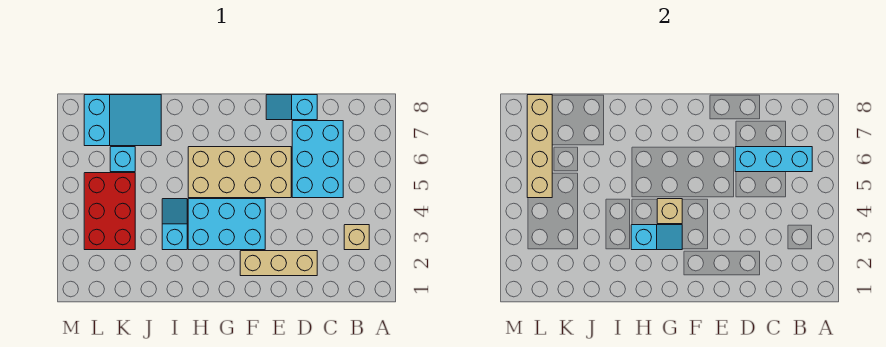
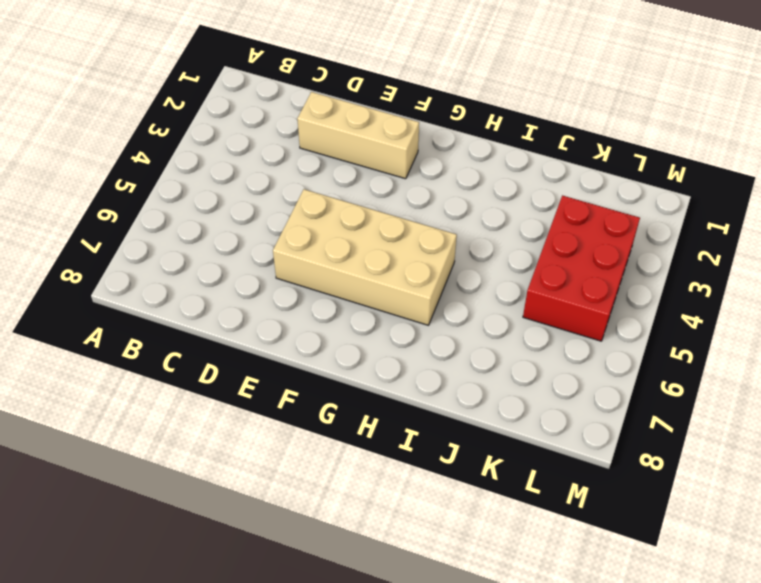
none -> tan 1x1 brick [344,225,369,250]
none -> cyan 2x3 brick [292,121,343,198]
none -> cyan 1x2 slope [266,95,317,120]

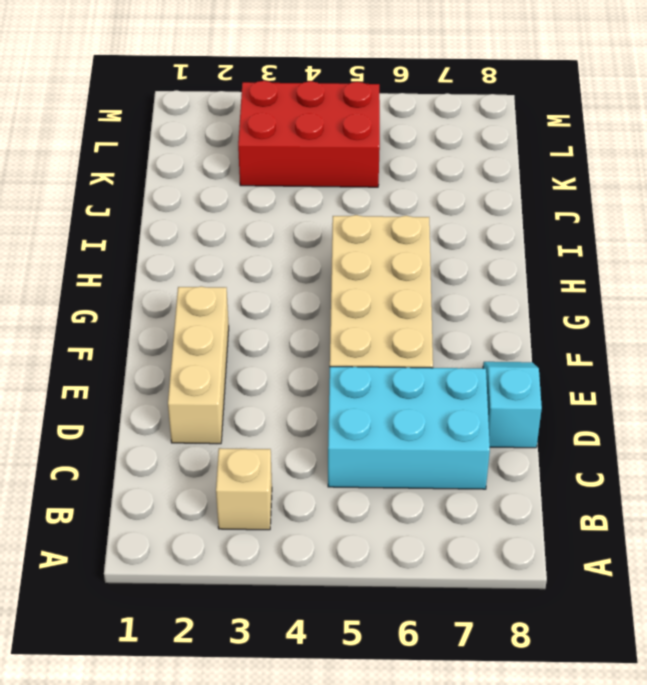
none -> cyan 2x3 brick [188,199,265,250]
none -> cyan 1x2 slope [162,199,187,250]
none -> cyan 2x3 slope [84,95,161,146]

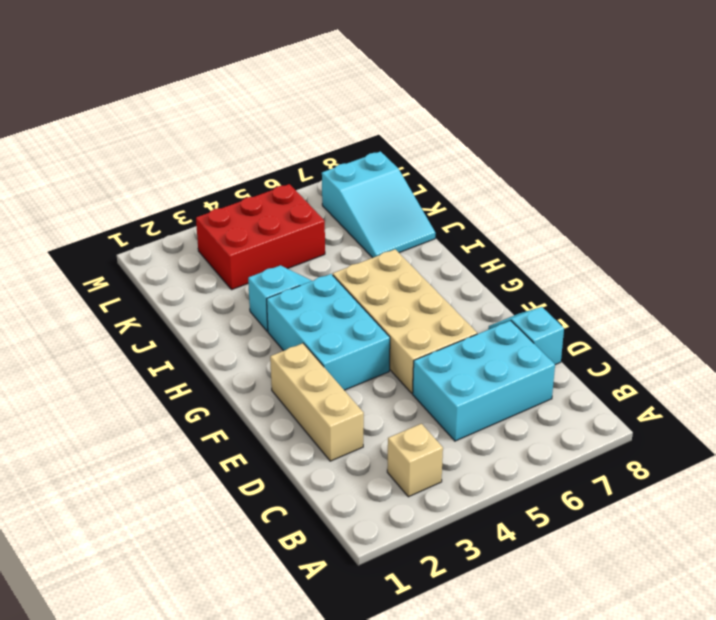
none -> cyan 1x1 brick [110,147,135,172]
none -> cyan 1x3 brick [735,147,812,172]
none -> cyan 1x2 slope [631,225,682,250]

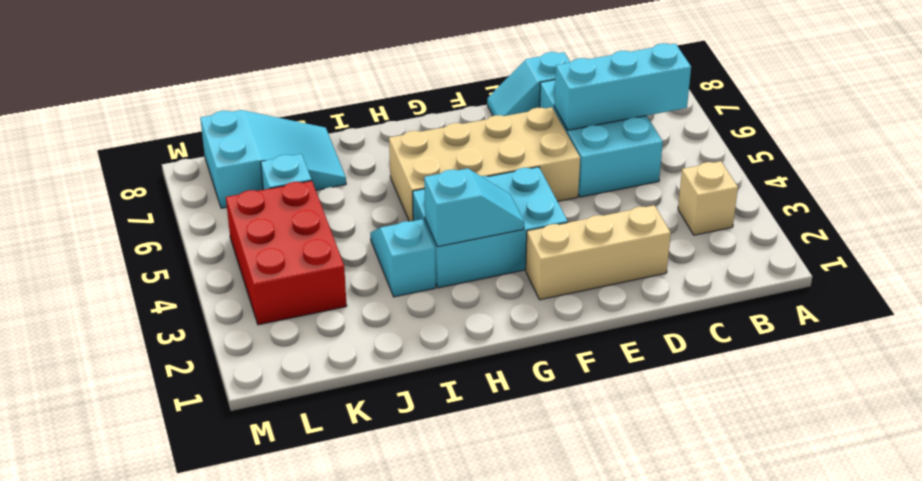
none -> tan 1x1 brick [657,199,682,224]
none -> tan 1x4 brick [527,95,552,198]

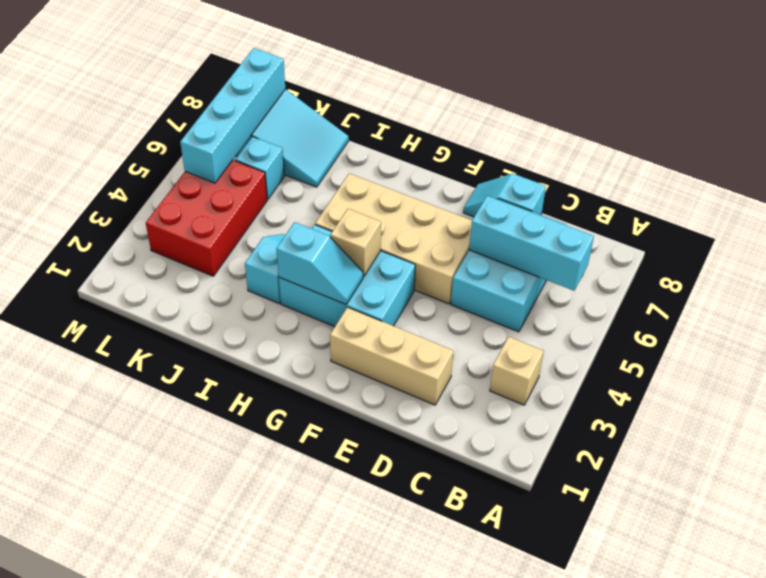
cyan 1x4 brick [180,48,285,183] -> tan 1x4 brick [527,95,552,198]

